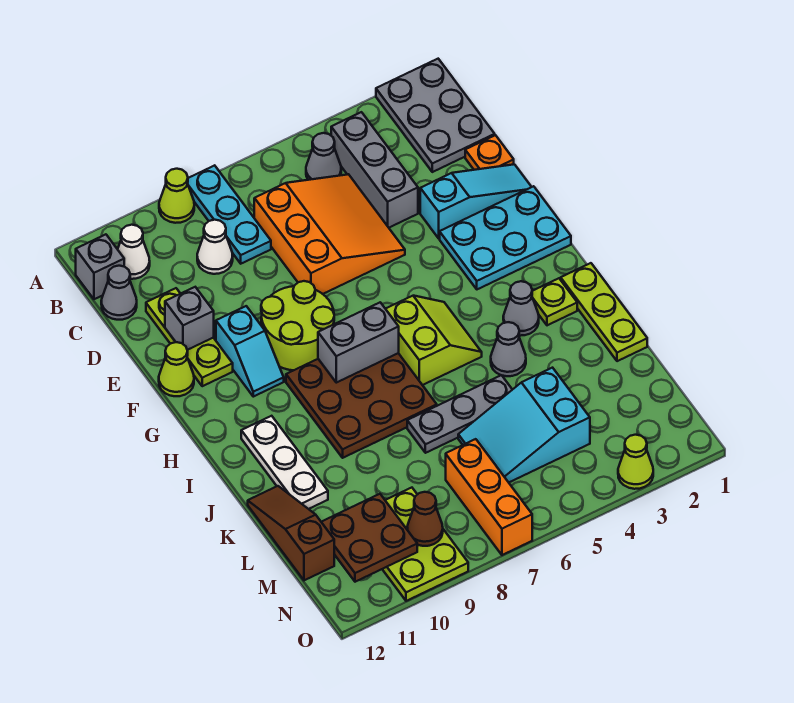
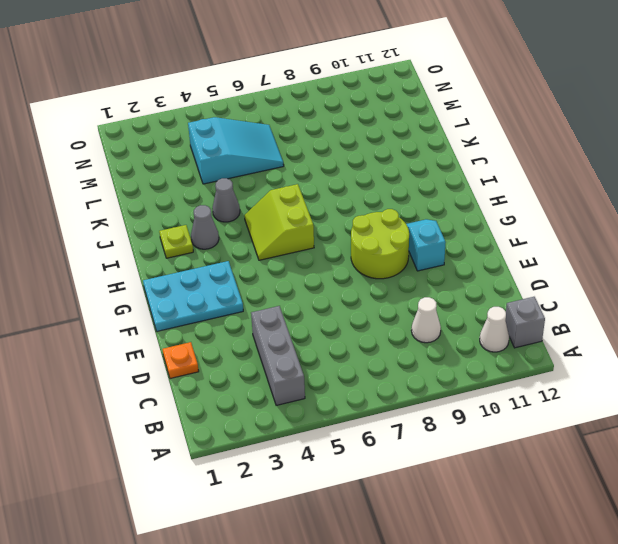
none -> grey 2x3 plate [376,59,495,172]
none -> cyan 1x3 plate [188,165,271,264]
none -> lime 1x1 cone [159,169,194,223]
none -> grey 1x1 cone [306,133,341,180]

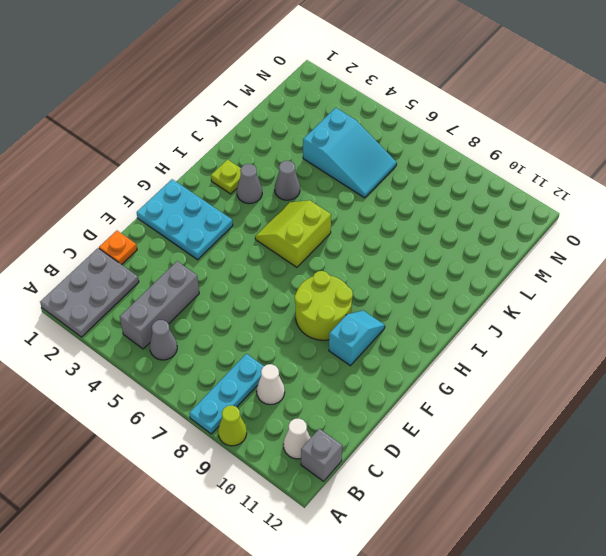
none -> orange 3x3 slope [254,174,405,294]
none -> grey 1x1 cone [101,266,137,320]
none -> lime 1x3 plate [146,288,233,386]
none -> cyan 1x3 slope [420,164,531,238]

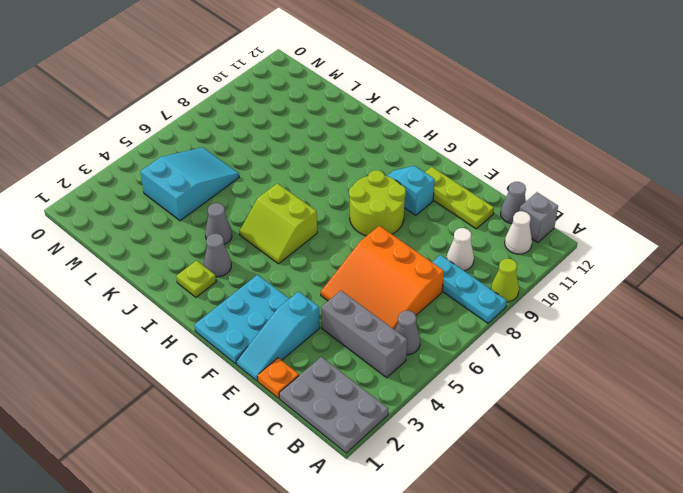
none -> lime 1x1 cone [159,342,194,396]
none -> brown 3x3 plate [286,353,437,458]
none -> lime 1x3 plate [561,263,647,361]
none -> white 1x3 plate [241,416,328,509]

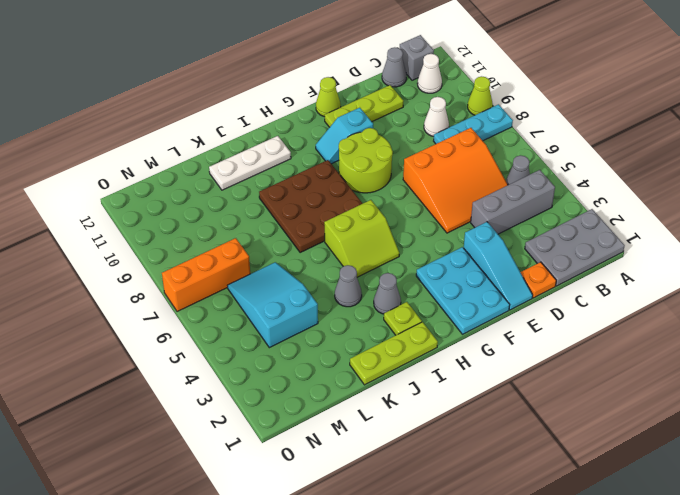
none -> grey 1x3 plate [407,375,512,453]
none -> brown 1x3 slope [248,486,334,580]
none -> lime 2x3 plate [382,488,468,601]
none -> lime 1x1 cone [618,435,653,489]

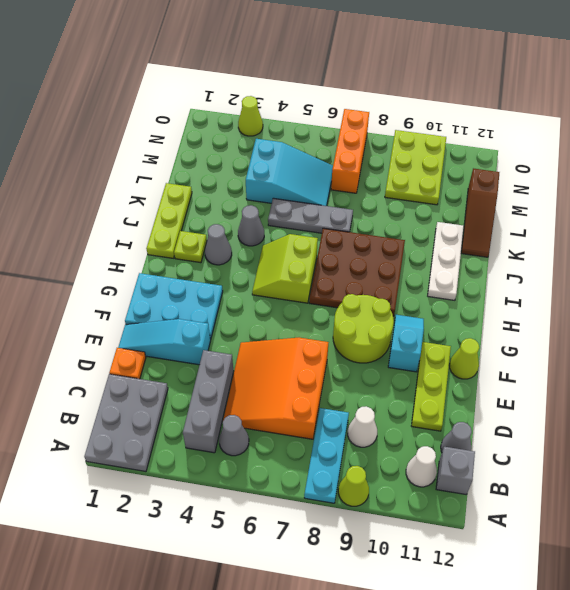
none -> grey 1x1 brick [165,287,214,350]
none -> grey 1x2 brick [318,302,399,383]
none -> brown 2x2 plate [322,494,417,582]
none -> brown 1x1 cone [407,492,443,546]

